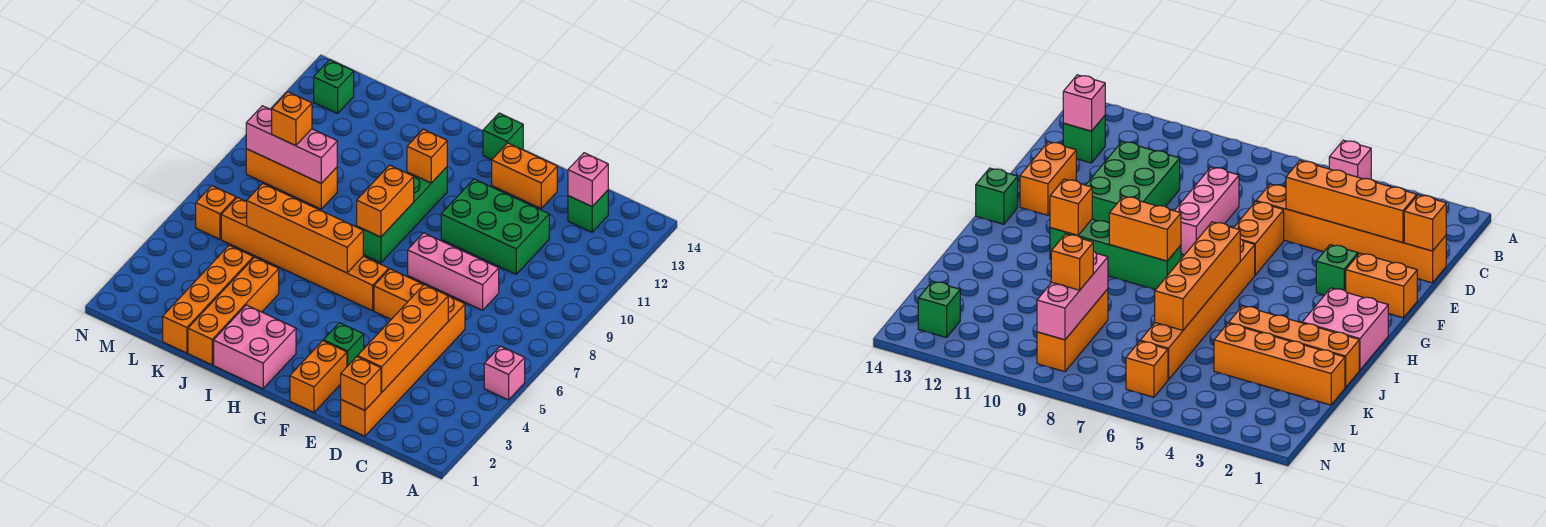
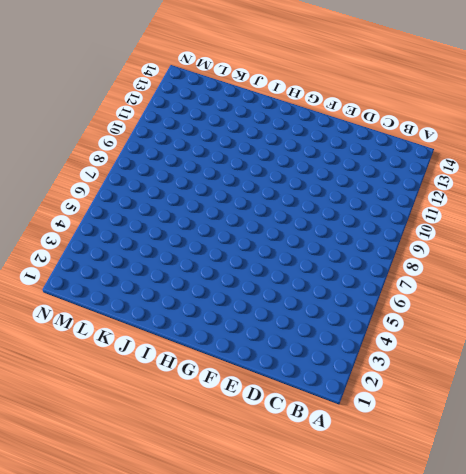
none -> pink 1x1 brick [484,346,525,400]
none -> green 1x1 brick [568,190,608,232]
none -> orange 1x6 brick [341,296,465,436]

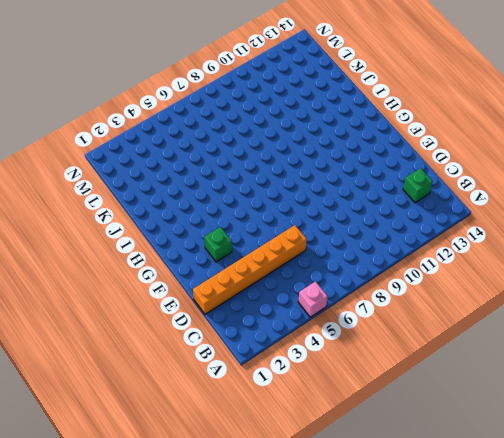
none -> pink 1x3 brick [408,233,499,310]
none -> green 2x3 brick [441,179,549,274]
none -> orange 1x2 brick [374,269,423,319]

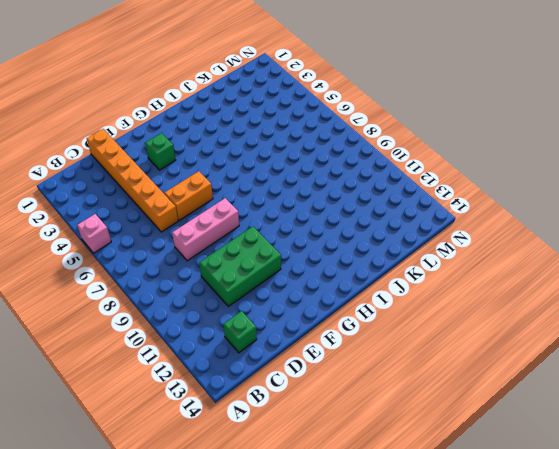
none -> orange 1x2 brick [492,143,557,208]
none -> orange 1x2 brick [290,341,347,412]
none -> orange 1x6 brick [221,198,389,311]

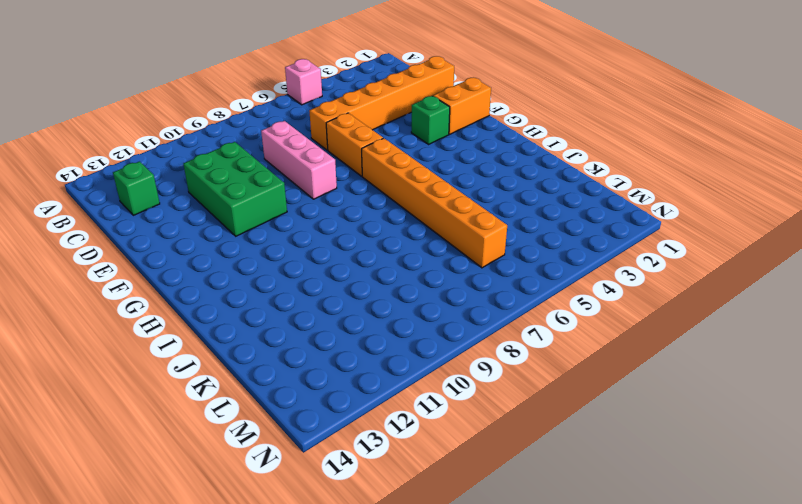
none -> orange 1x2 brick [492,143,557,208]
none -> green 1x1 brick [483,113,523,160]
none -> pink 2x2 brick [214,305,296,389]

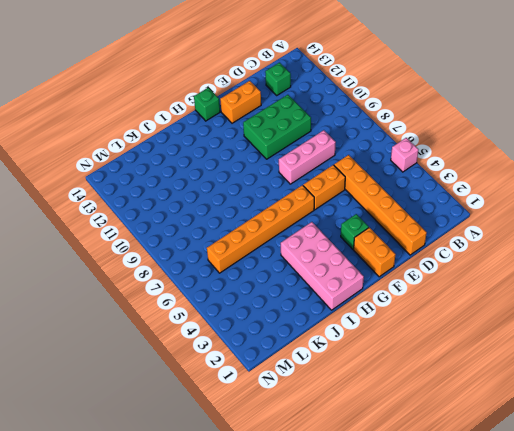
pink 2x4 brick [281,222,364,310] -> pink 2x2 brick [214,305,296,389]
none -> green 1x4 brick [357,167,447,263]
none -> orange 1x4 brick [188,257,279,365]
none -> orange 1x4 brick [163,245,253,353]

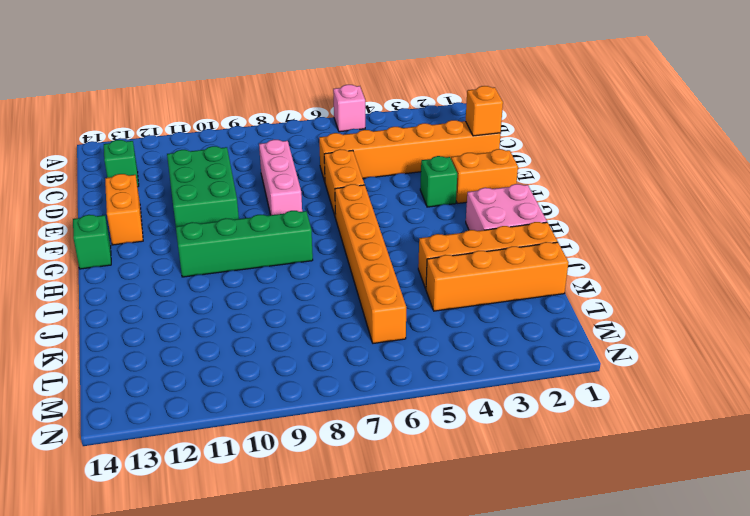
none -> orange 1x3 brick [246,149,337,209]
none -> orange 1x1 brick [196,186,236,239]
none -> green 1x1 brick [314,60,354,113]

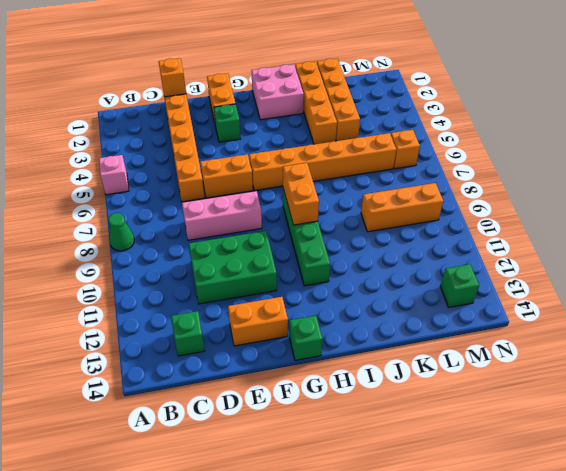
green 1x1 cone [108,213,134,251] -> none
none -> pink 1x1 brick [568,153,608,206]
none -> orange 1x4 brick [358,285,448,392]
none -> orange 1x4 brick [247,184,363,273]

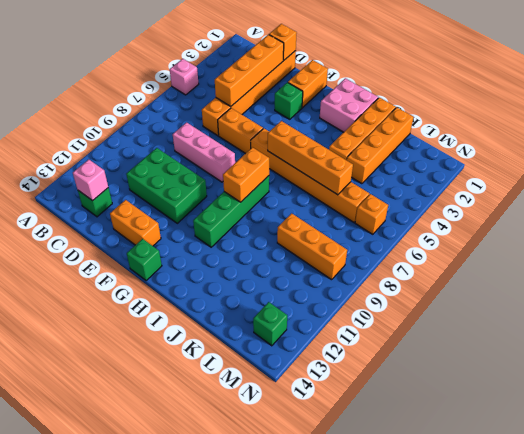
none -> orange 1x1 brick [407,129,447,183]
none -> pink 1x3 brick [246,106,337,183]
none -> orange 1x1 brick [272,92,312,146]

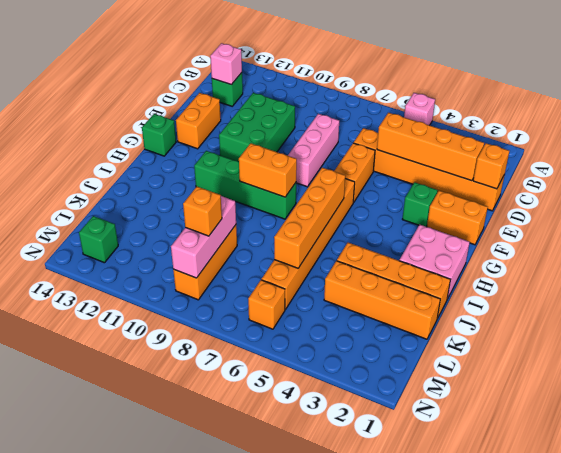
none -> orange 1x1 brick [407,129,447,183]

